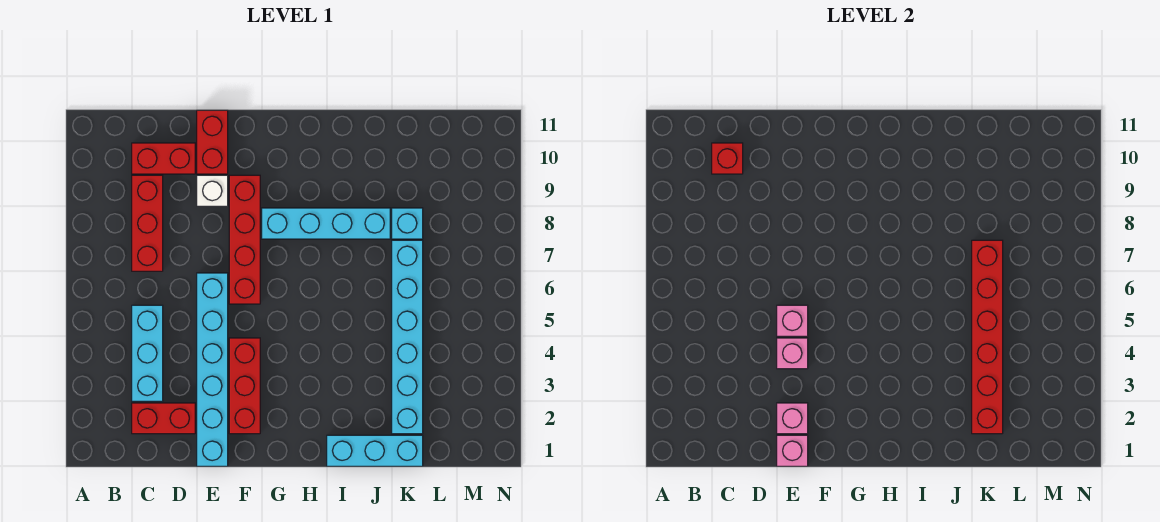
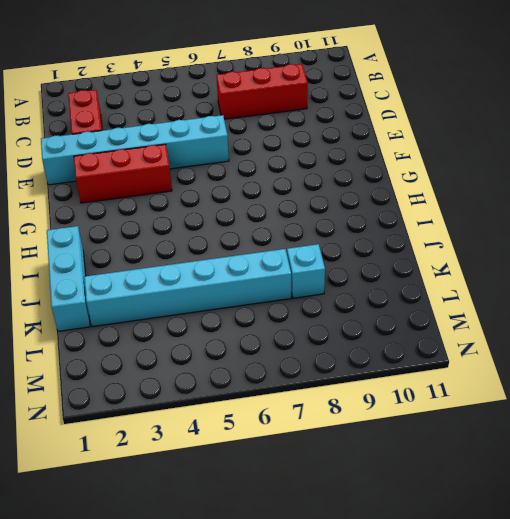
none -> cyan 1x3 brick [132,305,163,401]
none -> red 1x2 brick [132,143,195,174]
none -> white 1x1 brick [197,175,228,206]

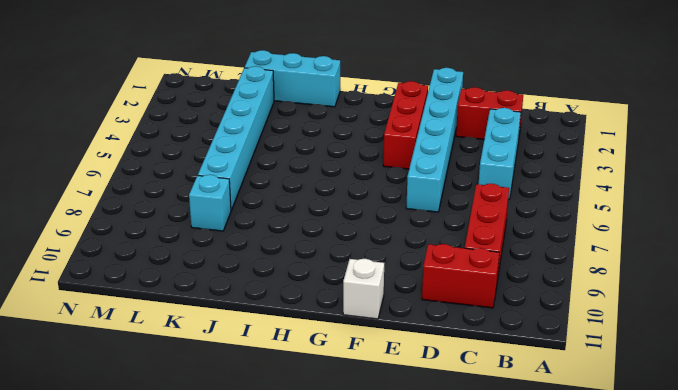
white 1x1 brick [343,259,384,319] -> white 1x1 brick moved to [197,175,228,206]
none -> red 1x2 brick [197,110,228,174]
none -> red 1x4 brick [229,175,260,304]
none -> cyan 1x4 brick [262,208,390,239]

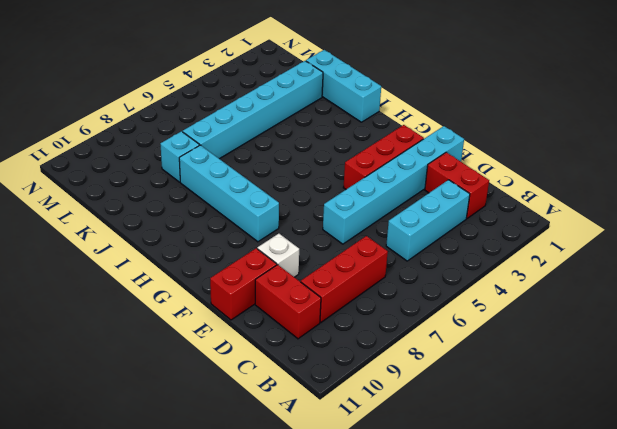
none -> red 1x4 brick [229,175,260,304]
none -> red 1x1 brick [712,143,743,174]
none -> pink 1x1 brick [777,435,808,466]

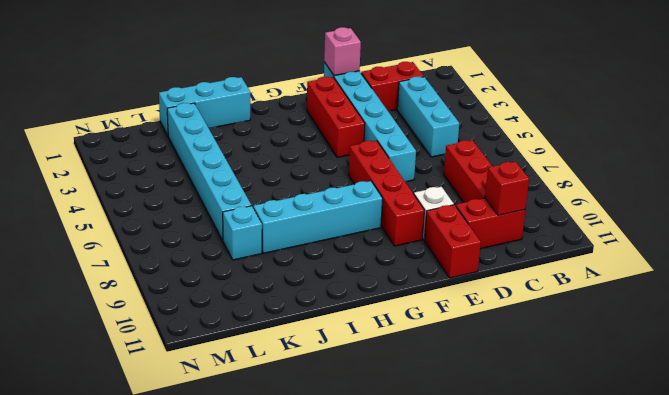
none -> pink 1x1 brick [777,403,808,434]
none -> pink 1x1 brick [777,338,808,369]
none -> pink 1x1 brick [777,305,808,336]

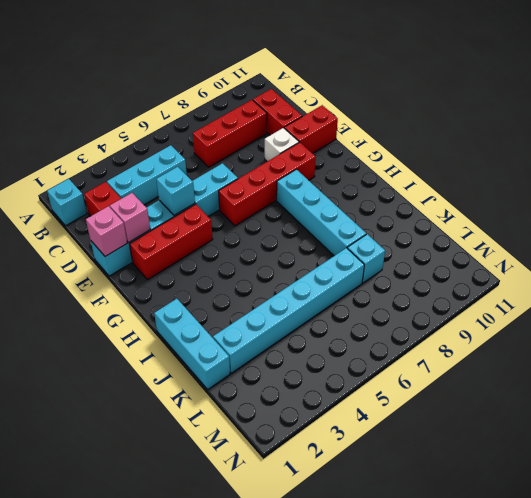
cyan 1x1 brick [47,179,87,226] -> none
cyan 1x1 brick [156,167,195,215] -> pink 1x1 brick [777,338,808,369]
none -> red 1x1 brick [712,143,743,174]
none -> pink 1x1 brick [777,305,808,336]
none -> red 1x6 brick [972,240,1003,434]

